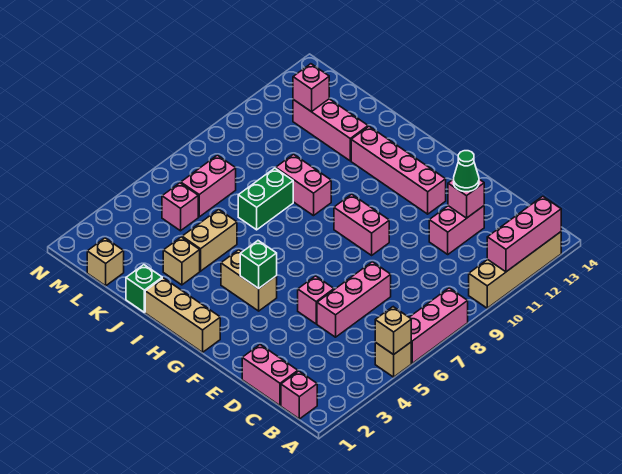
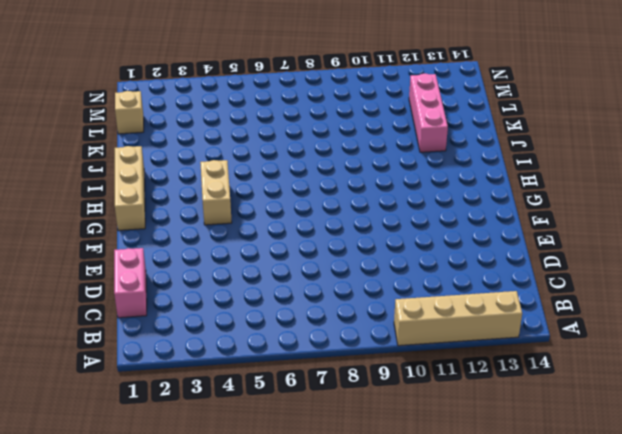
none -> tan 1x1 brick [375,342,411,377]
none -> pink 1x3 brick [409,288,468,363]
none -> pink 1x1 brick [281,371,317,419]

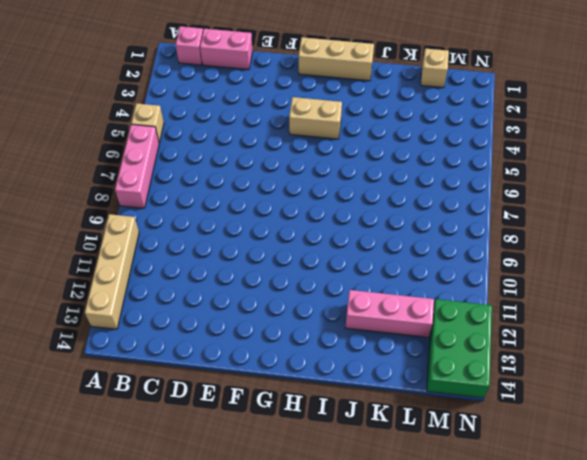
green 2x3 brick [427,299,492,398] -> none
none -> pink 1x3 brick [317,262,391,337]
none -> pink 1x2 brick [429,206,484,254]
none -> pink 1x1 brick [298,276,334,324]

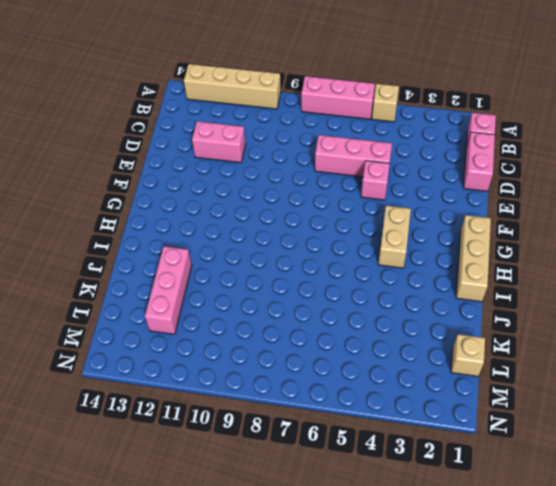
none -> pink 1x2 brick [334,194,389,255]
none -> pink 1x4 brick [351,126,446,214]
none -> pink 1x2 brick [276,154,331,216]

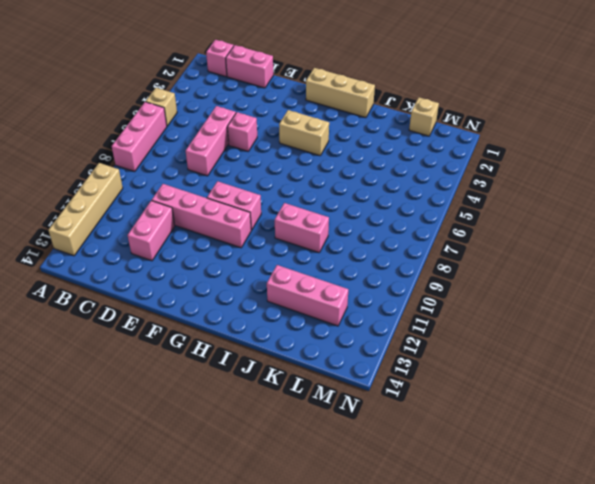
pink 1x4 brick [152,184,251,248] -> pink 1x4 brick moved to [351,126,446,214]
none -> green 1x1 brick [126,265,162,312]
none -> tan 1x1 brick [163,237,200,285]
none -> tan 1x2 brick [182,209,237,271]

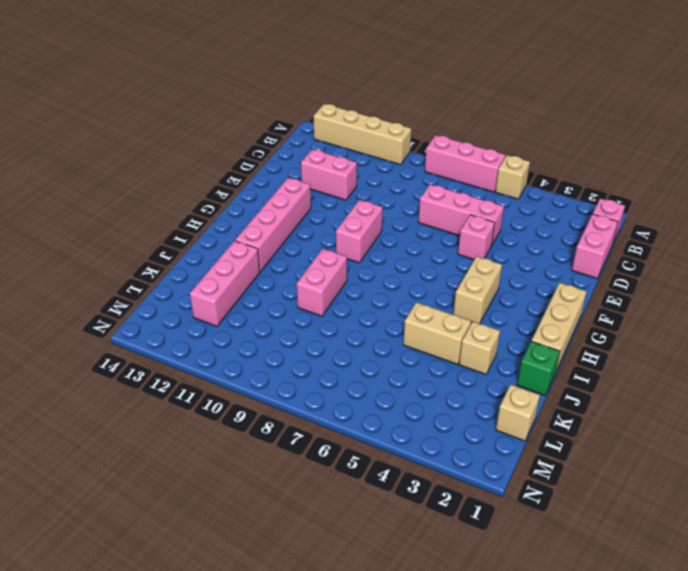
none -> green 1x2 brick [238,168,293,230]
none -> pink 1x1 brick [162,183,198,231]
none -> pink 1x2 brick [181,155,236,217]

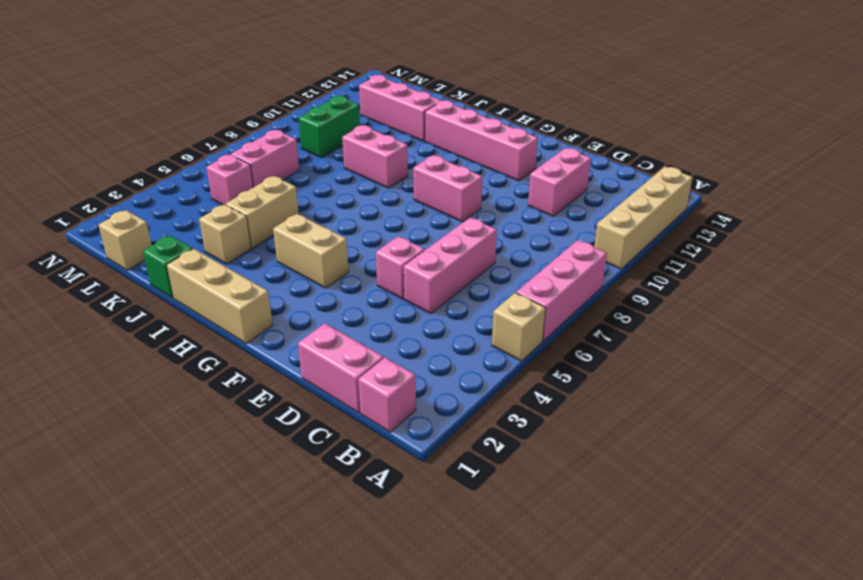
green 1x2 brick [298,96,360,158] -> green 1x2 brick moved to [238,168,293,230]
none -> tan 1x1 brick [375,307,411,355]
none -> pink 1x3 brick [487,196,561,272]
none -> pink 1x1 brick [448,179,484,218]

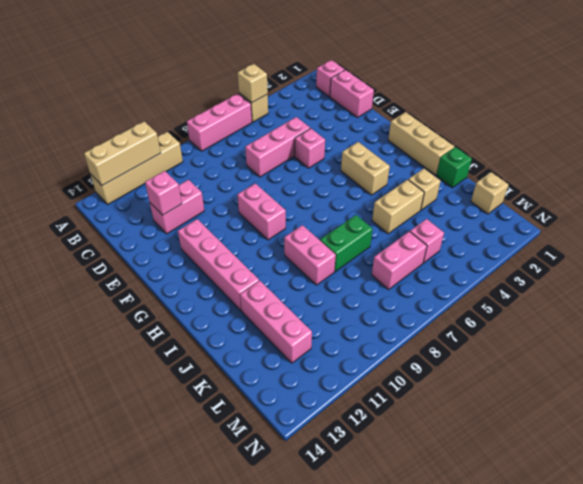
tan 1x3 brick [84,121,161,186] -> pink 1x3 brick [487,196,561,272]
none -> green 1x1 brick [240,241,277,288]
none -> pink 1x1 brick [293,64,329,112]
none -> green 1x1 cone [454,151,479,192]

